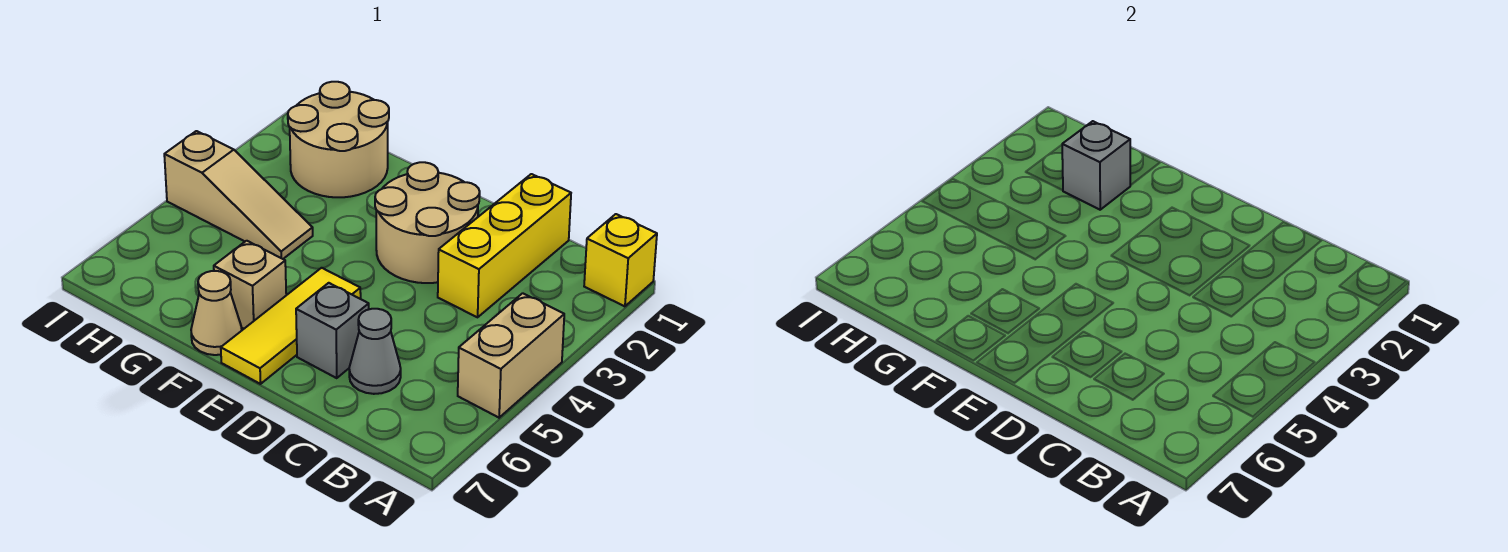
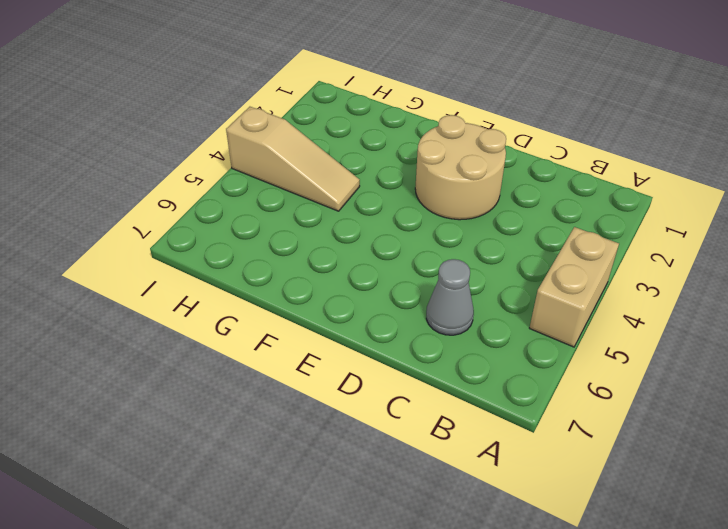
none -> yellow 1x1 brick [584,214,657,306]
none -> yellow 1x3 brick [438,174,571,317]
none -> grey 1x1 brick [296,283,369,378]

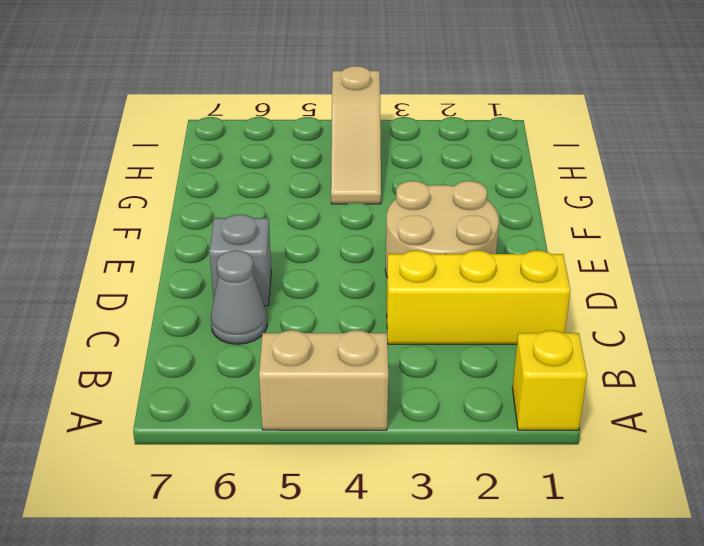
none -> yellow 1x3 tile [221,268,361,384]
none -> tan 1x1 brick [214,241,286,329]
none -> tan 1x1 cone [191,271,242,355]

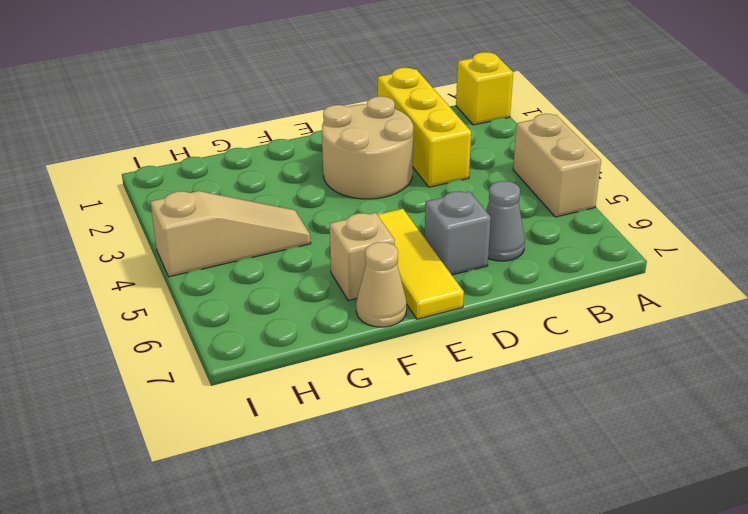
none -> tan 2x2 round brick [288,82,389,197]
none -> grey 1x1 brick [1062,121,1130,210]

